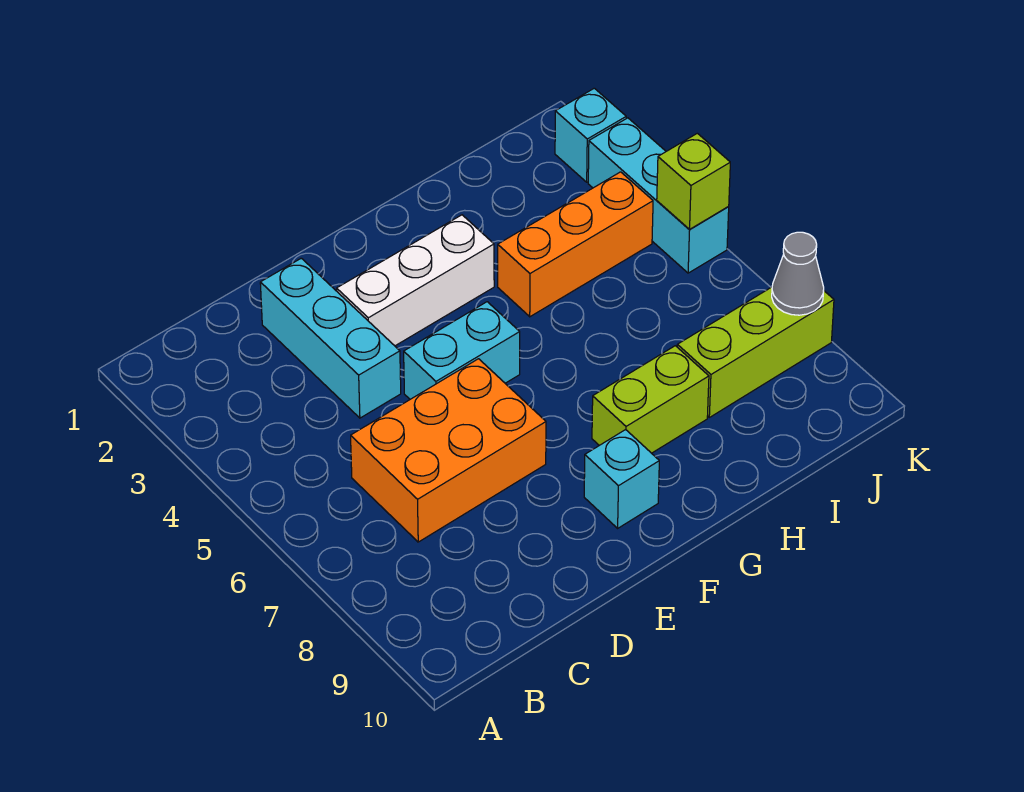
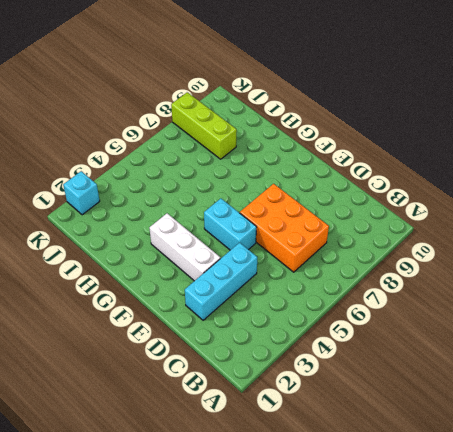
none -> cyan 1x1 brick [584,430,659,528]
none -> lime 1x2 brick [592,346,709,453]
none -> orange 1x3 brick [498,172,653,317]

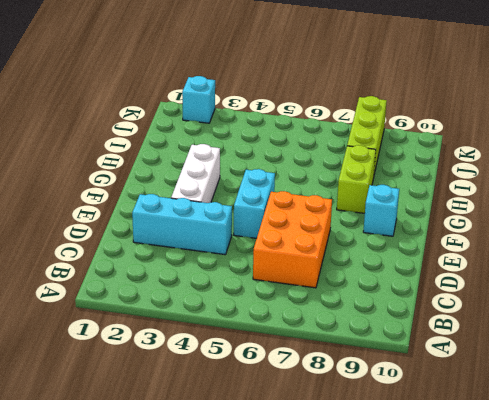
none -> orange 1x3 brick [498,172,653,317]
none -> cyan 1x3 brick [588,118,729,273]
none -> lime 1x1 brick [657,133,730,229]

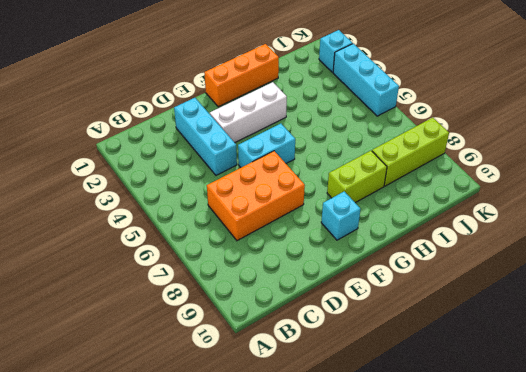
orange 1x3 brick [204,44,279,107] -> orange 1x3 brick moved to [498,172,653,317]
none -> lime 1x1 brick [657,133,730,229]
none -> grey 1x1 cone [772,232,824,315]

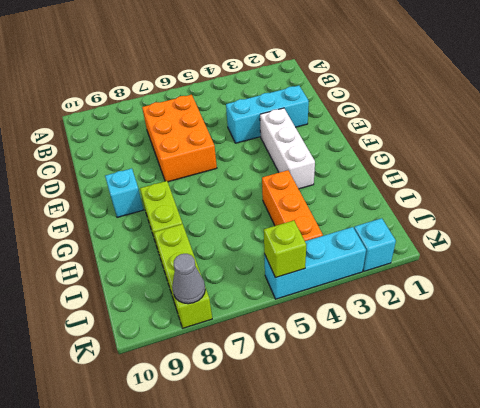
none -> cyan 1x2 brick [404,302,520,399]

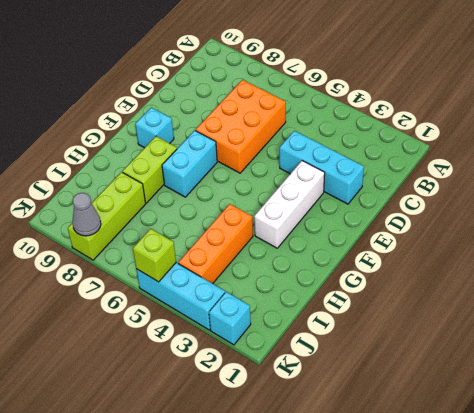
cyan 1x2 brick [162,130,217,197] -> cyan 1x2 brick moved to [404,302,520,399]

